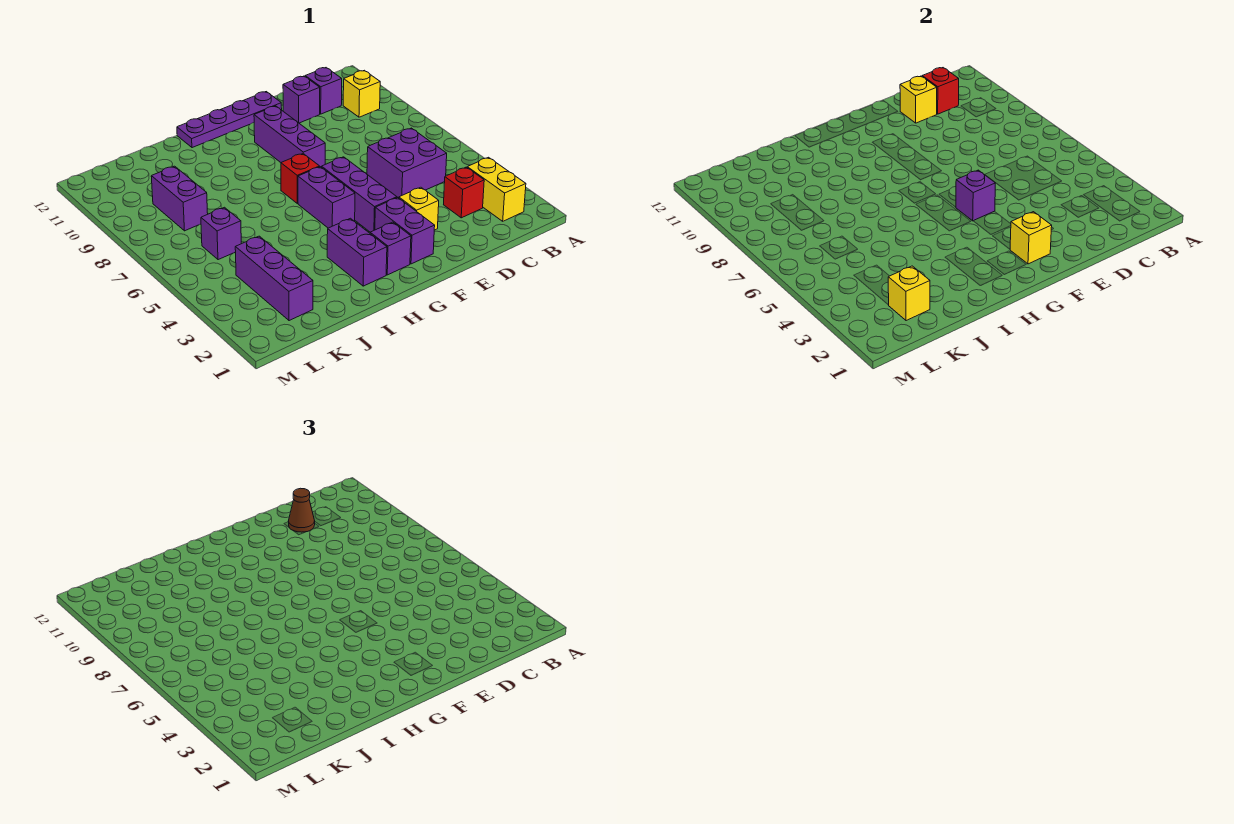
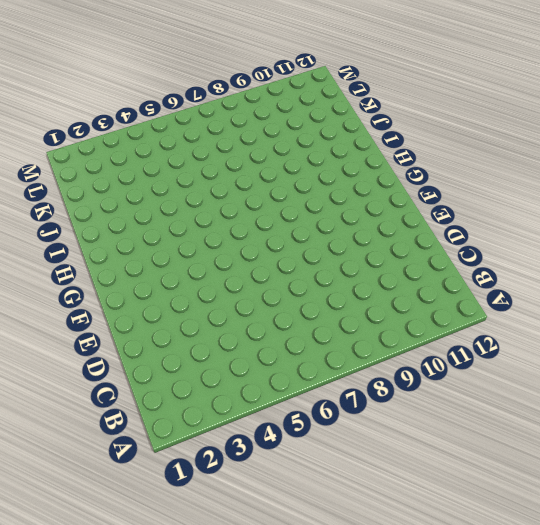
none -> yellow 1x2 brick [467,157,526,221]
none -> yellow 1x1 brick [343,70,380,117]
none -> red 1x1 brick [444,167,484,218]

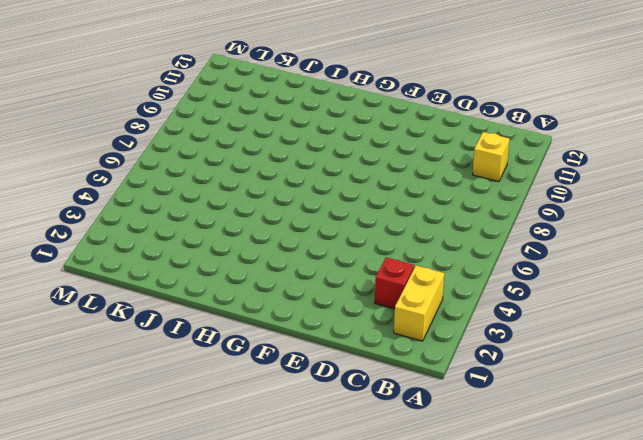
none -> purple 2x2 brick [367,128,447,198]
none -> purple 1x1 brick [305,68,342,114]
none -> purple 1x1 brick [283,76,320,123]

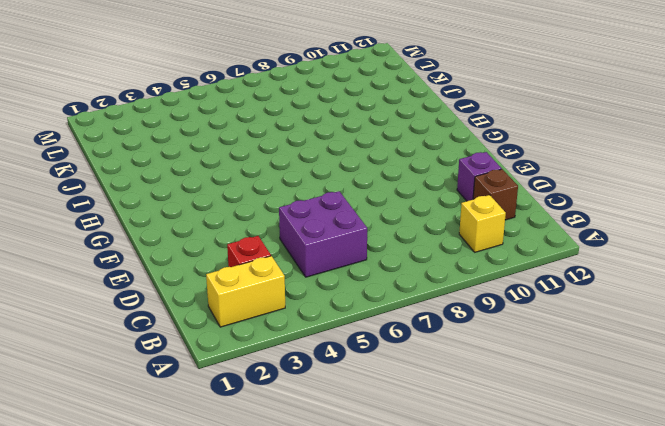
brown 1x1 brick [473,169,518,220] -> purple 1x1 brick [305,68,342,114]
none -> yellow 1x1 brick [399,187,439,230]
none -> purple 1x4 plate [177,92,282,148]
none -> purple 1x2 brick [375,197,435,264]

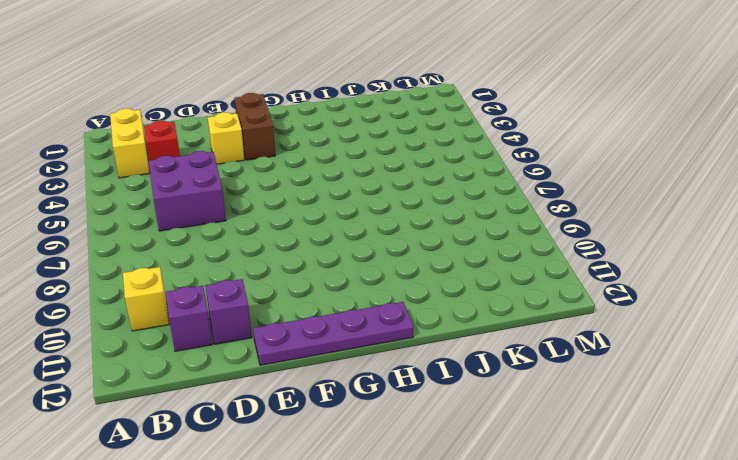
brown 1x2 brick [235,93,275,160] -> purple 1x2 brick [375,197,435,264]
none -> purple 1x3 brick [322,157,397,232]
none -> purple 1x3 brick [254,106,325,167]
none -> purple 1x1 brick [370,222,411,275]

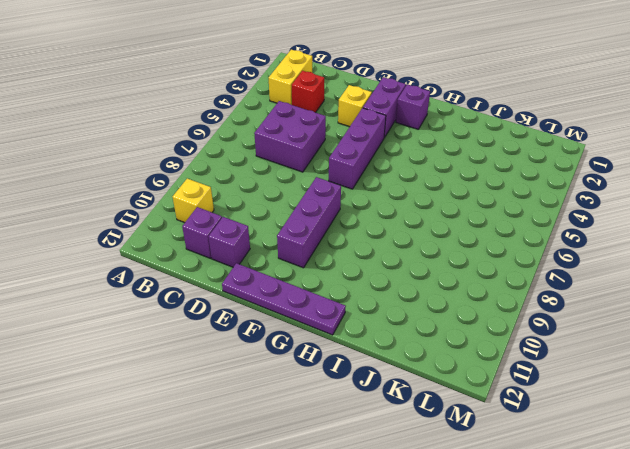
none -> purple 1x2 brick [298,167,355,228]
none -> red 1x1 brick [281,154,320,204]
none -> purple 1x2 brick [327,218,387,286]

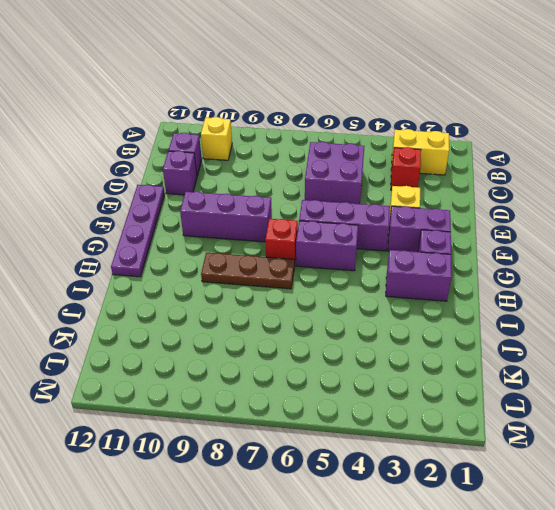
brown 1x3 plate [201,253,295,289] -> none
none -> purple 1x3 brick [235,236,313,321]
none -> purple 1x1 brick [201,207,241,260]
none -> purple 1x2 brick [151,166,208,231]

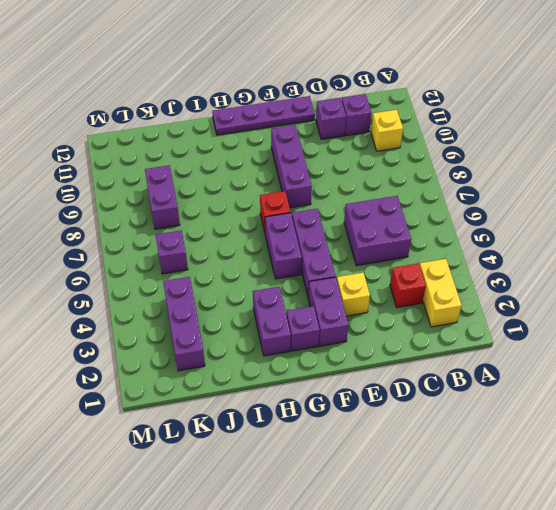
none -> red 1x1 brick [922,68,959,114]
none -> yellow 1x1 brick [900,76,937,123]
none -> yellow 1x1 brick [1010,212,1052,264]

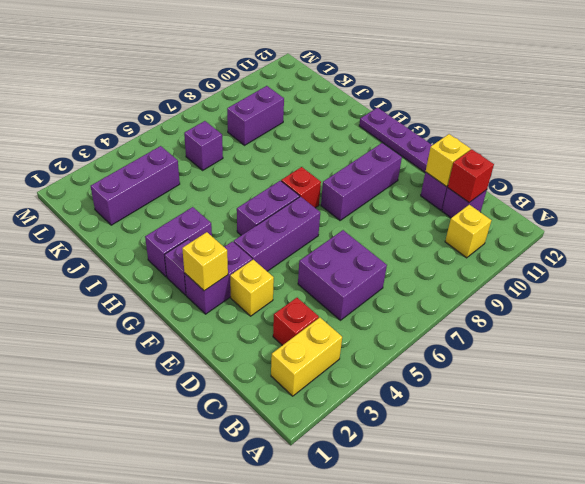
none -> purple 1x1 brick [956,170,995,221]
none -> yellow 1x1 brick [888,266,930,321]
none -> brown 1x1 cone [288,488,315,532]

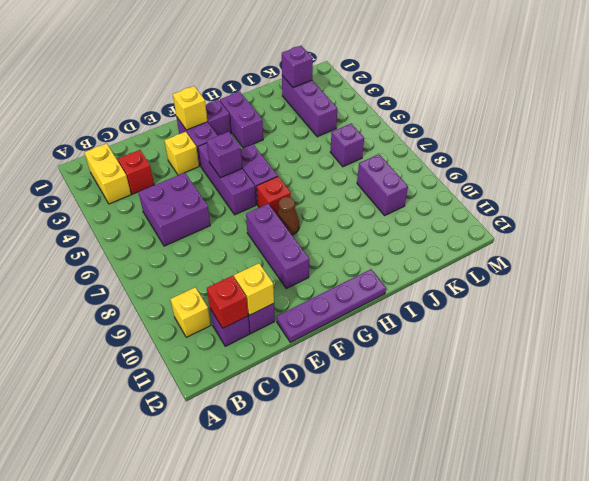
brown 1x1 cone [277,197,299,235] -> brown 1x1 cone moved to [288,488,315,532]
purple 1x1 brick [282,46,313,88] -> yellow 1x1 brick [888,266,930,321]

